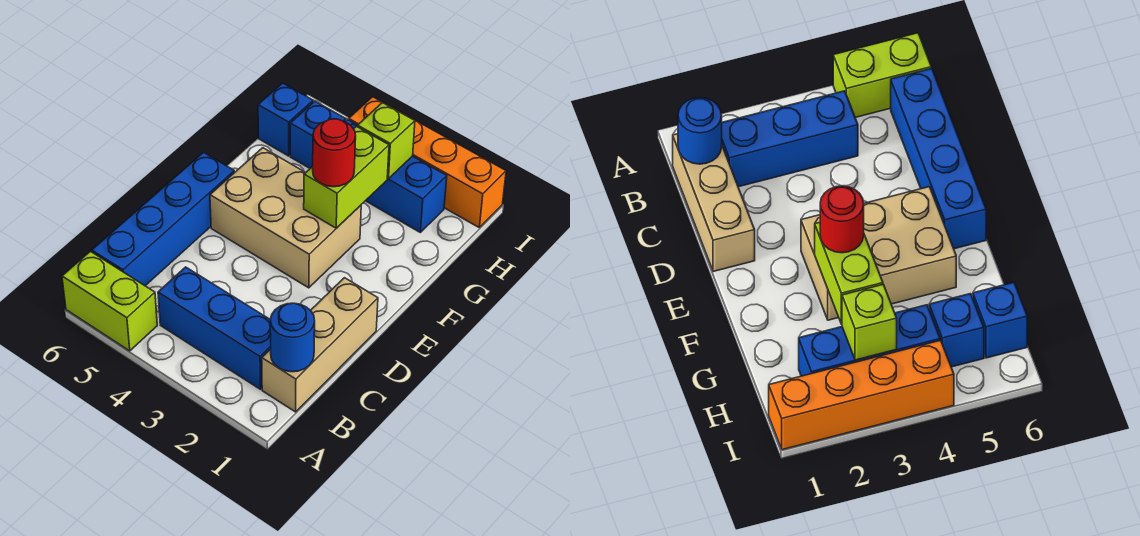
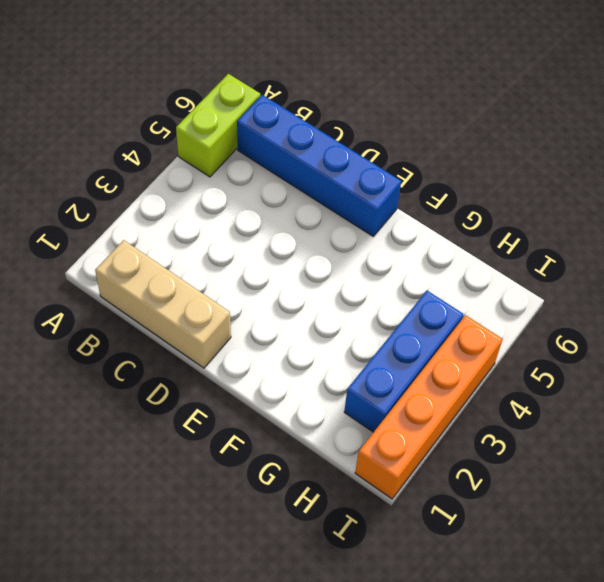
none -> blue 1x3 brick [158,267,271,389]
none -> tan 2x3 brick [210,148,361,288]
none -> blue 1x1 brick [290,101,346,168]

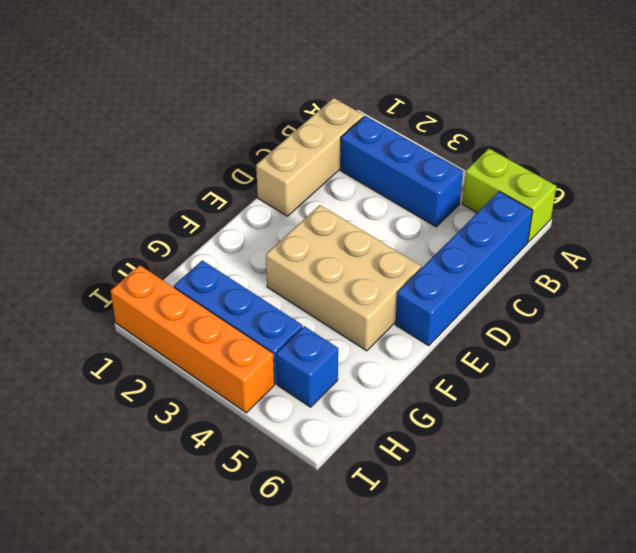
none -> blue 1x1 brick [258,83,313,156]
none -> blue 1x1 round brick [270,303,315,372]
none -> lime 1x2 brick [304,126,389,228]

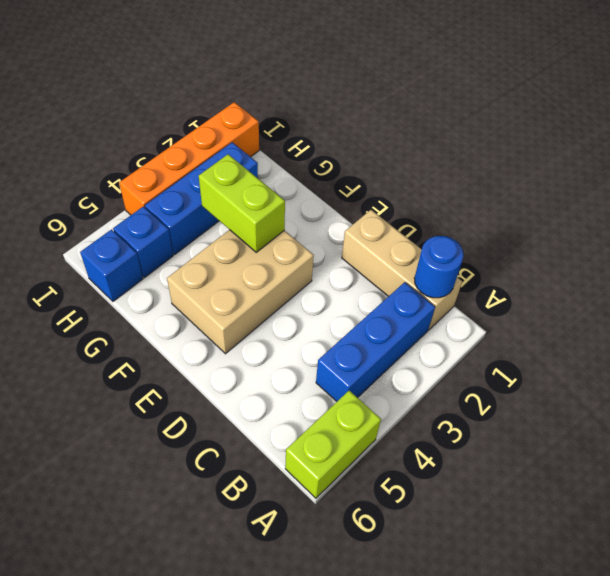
none -> blue 1x4 brick [92,152,234,286]
none -> lime 1x1 brick [358,103,415,179]
none -> red 1x1 round brick [313,119,356,187]

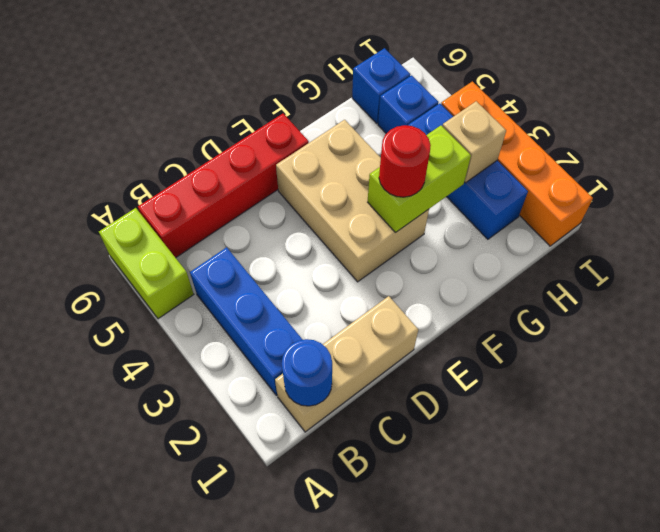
red 1x4 brick [138,114,309,258] -> blue 1x4 brick [92,152,234,286]
tan 1x1 brick [442,101,506,183] -> lime 1x1 brick [358,103,415,179]

